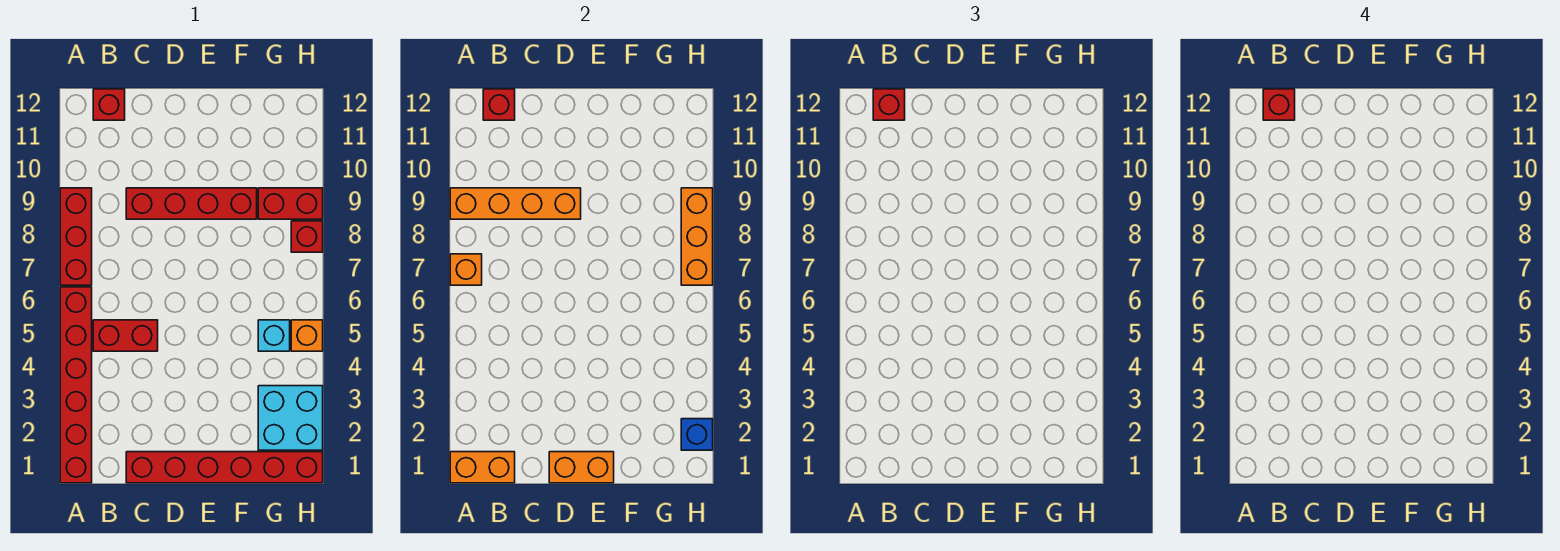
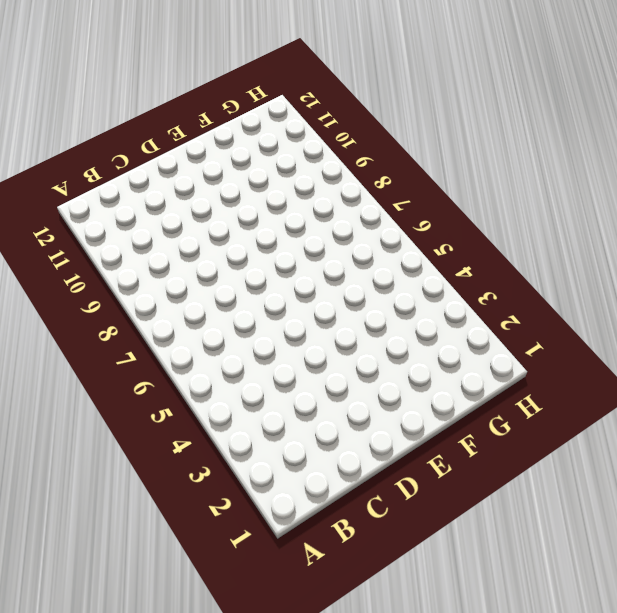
none -> red 1x6 brick [60,287,92,483]
none -> red 1x3 brick [60,188,92,285]
none -> red 1x2 brick [93,320,158,351]

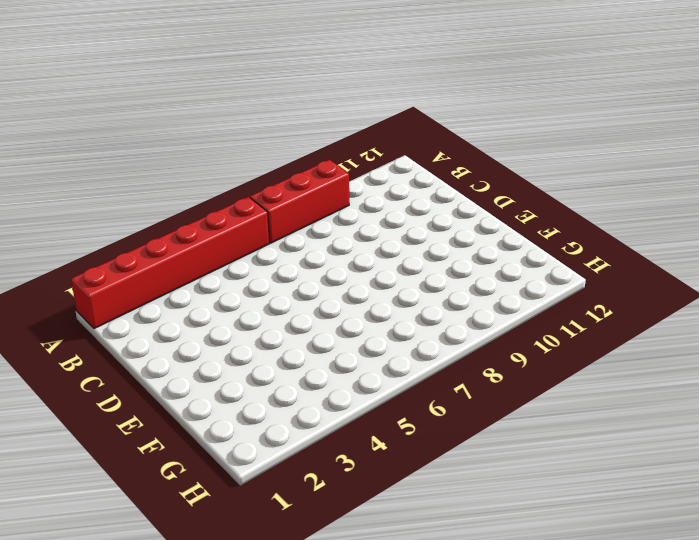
none -> red 1x2 brick [93,320,158,351]
none -> red 1x1 brick [93,89,125,120]
none -> red 1x6 brick [126,452,323,483]

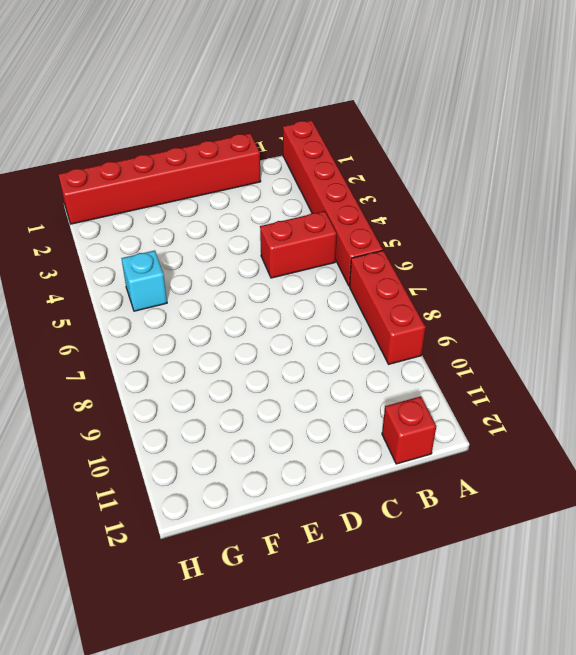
none -> red 1x4 brick [126,188,257,219]
none -> cyan 2x2 brick [258,386,323,450]
none -> red 1x2 brick [258,188,323,219]

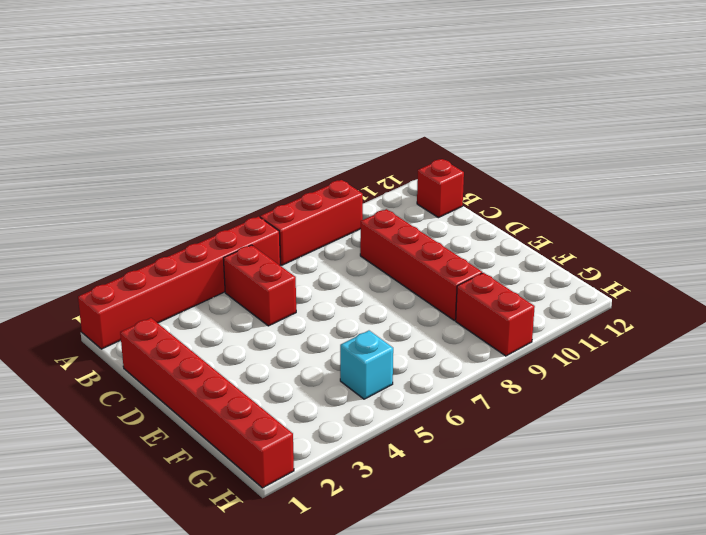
none -> cyan 2x2 brick [258,386,323,450]
none -> orange 1x1 brick [291,320,323,351]
none -> red 1x1 brick [291,221,323,252]

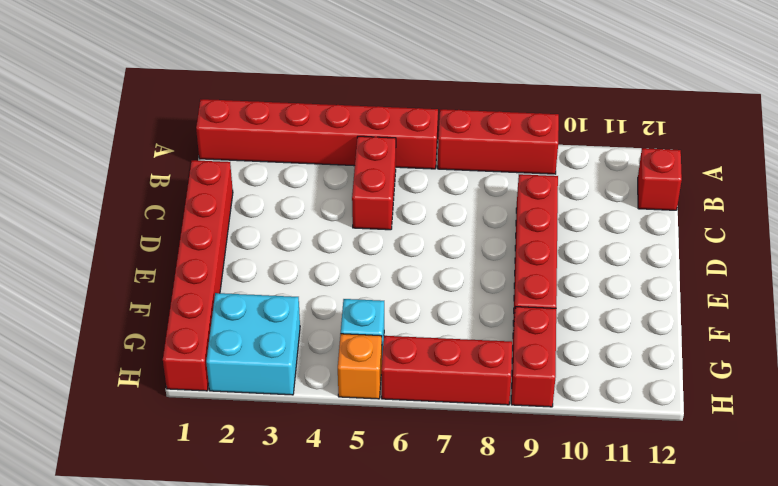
red 1x3 brick [381,336,512,405] -> red 1x1 brick [291,221,323,252]
none -> orange 1x2 brick [450,452,515,483]
none -> orange 1x1 brick [450,254,482,285]
none -> orange 1x4 brick [450,188,581,219]

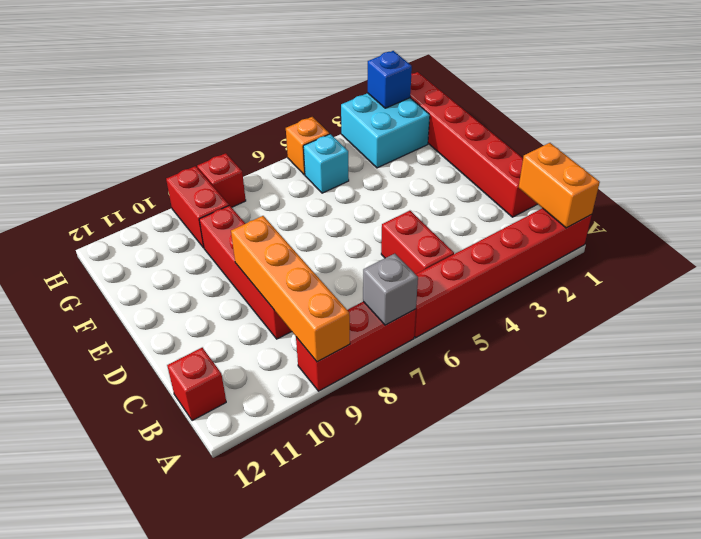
grey 1x1 brick [363,254,418,325] -> orange 1x1 brick [450,254,482,285]
none -> red 1x1 brick [483,89,515,120]
none -> orange 1x2 brick [549,452,614,483]
none -> orange 1x3 brick [681,188,713,285]

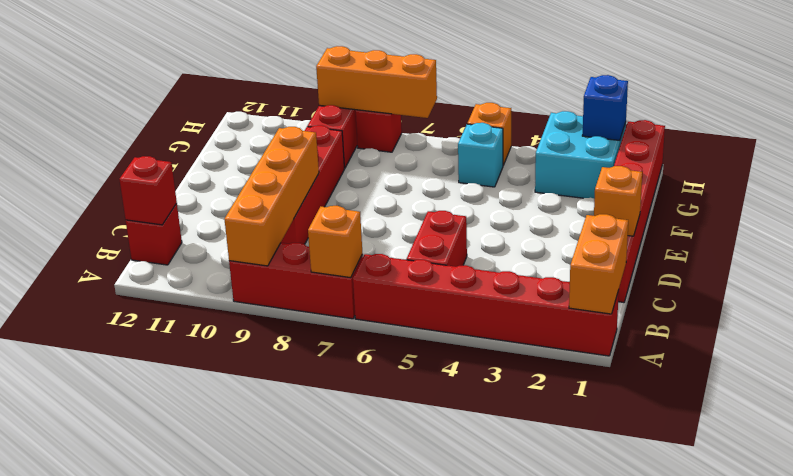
orange 1x1 brick [594,166,642,236] -> orange 1x2 brick [549,452,614,483]
none -> red 1x1 brick [873,89,905,120]
none -> red 1x1 brick [1263,89,1295,120]

